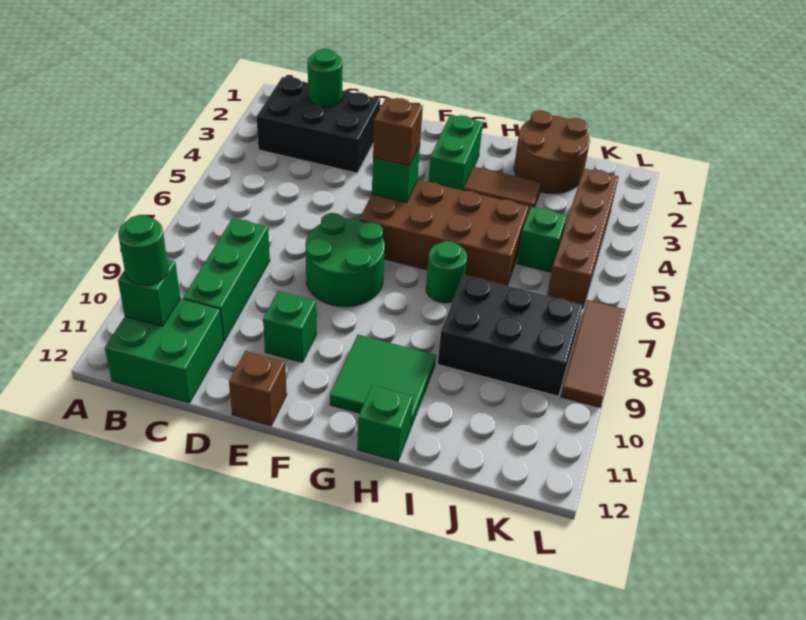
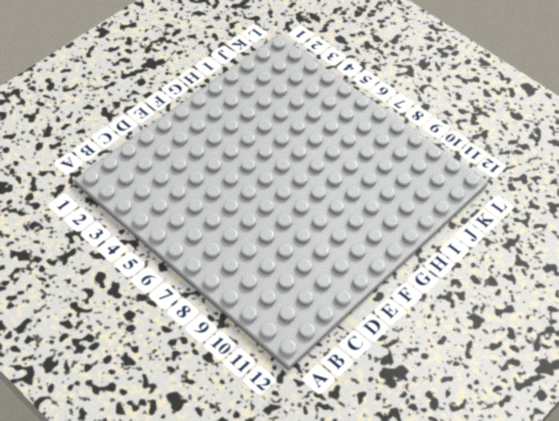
none -> black 2x3 brick [257,77,380,173]
none -> green 2x2 brick [105,299,223,403]
none -> green 1x3 brick [183,218,270,341]

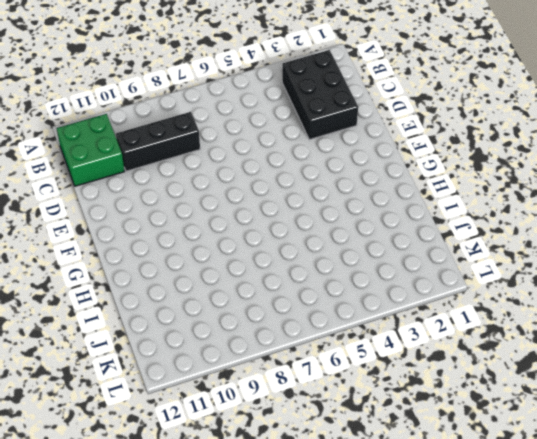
black 1x3 brick [116,112,200,171] -> green 1x3 brick [183,218,270,341]
none -> green 2x2 round brick [305,213,385,307]
none -> green 1x1 brick [263,291,316,362]
none -> brown 1x1 brick [229,351,287,426]

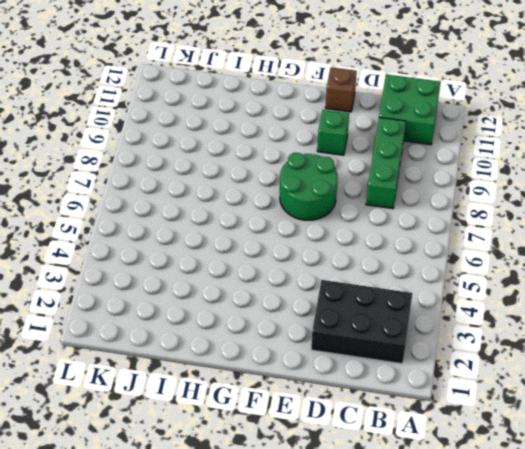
none -> brown 2x4 brick [359,180,529,286]
none -> green 1x2 brick [429,115,483,191]
none -> green 2x2 tile [330,335,436,426]

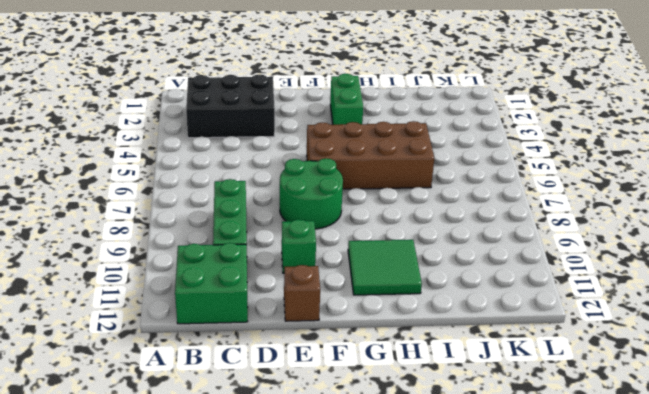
none -> brown 1x2 tile [464,166,542,213]
none -> green 1x1 round brick [426,241,467,303]
none -> green 1x1 brick [357,385,413,461]

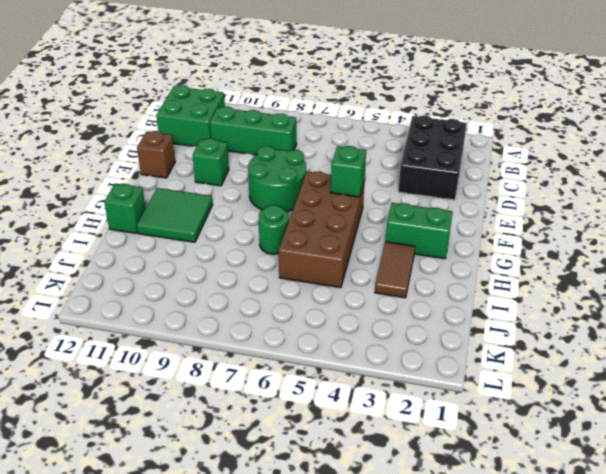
none -> brown 2x2 round brick [514,110,590,193]
none -> black 2x3 brick [438,275,582,396]
none -> green 1x1 brick [517,207,567,272]

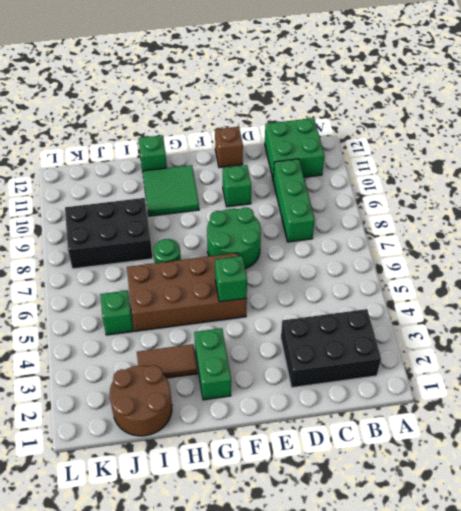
none -> brown 1x4 brick [547,168,619,308]
none -> brown 1x3 tile [561,300,625,407]
none -> green 1x1 brick [118,260,180,326]

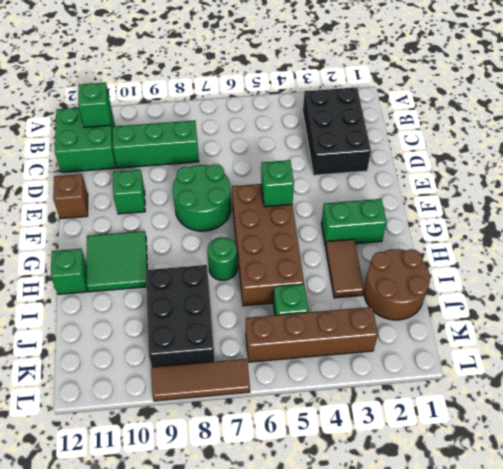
none -> green 1x1 round brick [308,49,342,107]
none -> green 1x1 round brick [118,215,168,285]
none -> brown 1x1 brick [373,97,423,166]

